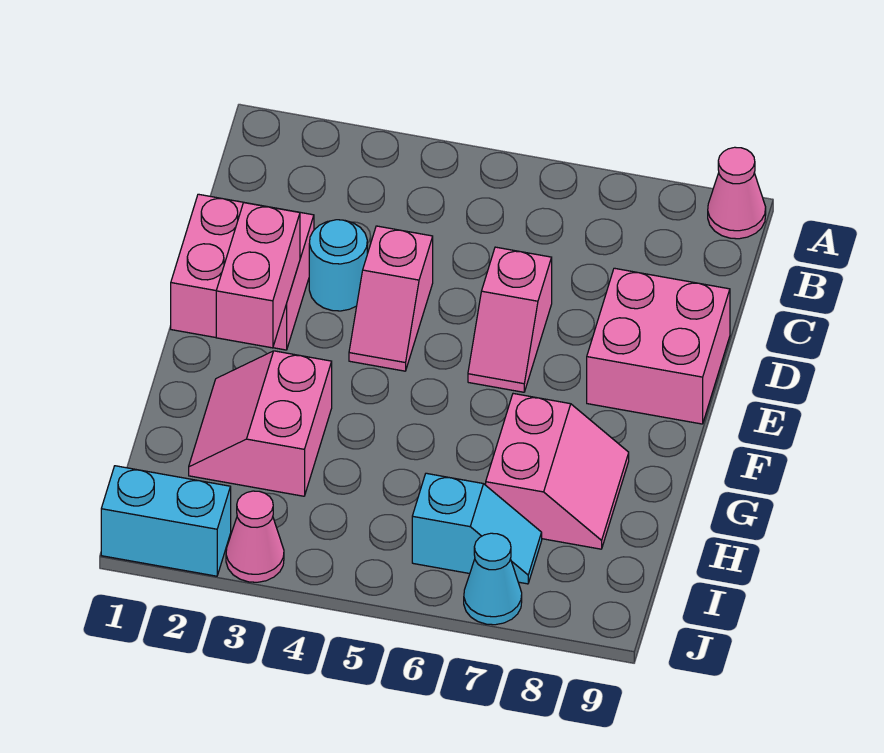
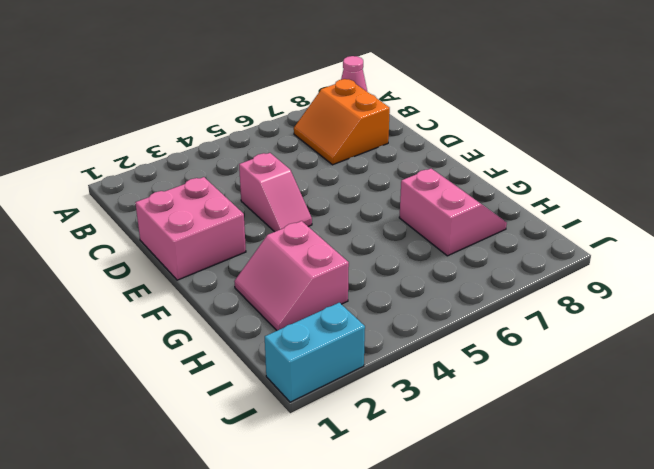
orange 2x2 slope [294,79,390,165] -> none
none -> cyan 1x1 round brick [309,220,367,311]
none -> pink 1x2 slope [468,247,552,392]
none -> pink 2x2 brick [587,268,730,424]

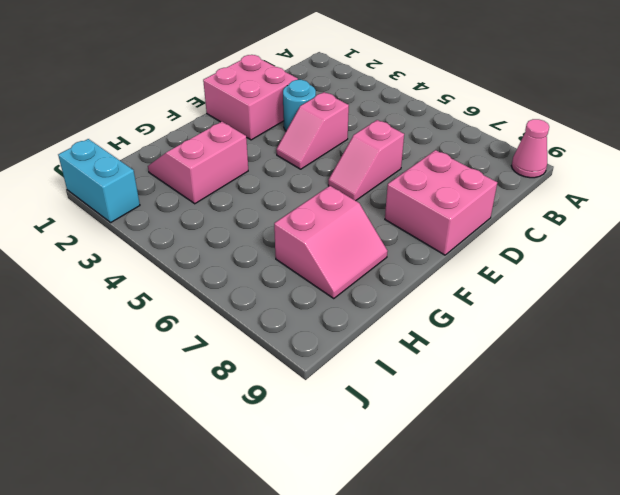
none -> cyan 1x2 slope [412,473,542,584]
none -> pink 1x1 cone [226,491,284,582]
none -> cyan 1x1 cone [464,533,522,625]

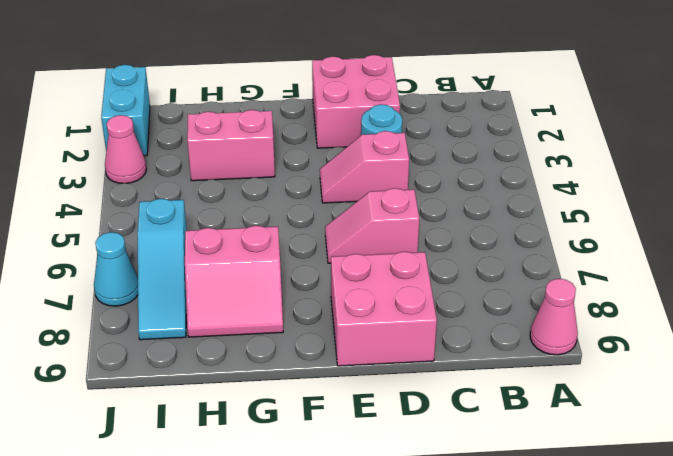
cyan 1x3 slope [138,199,187,340] -> cyan 1x2 slope [412,473,542,584]
none -> pink 1x2 brick [216,203,300,348]

